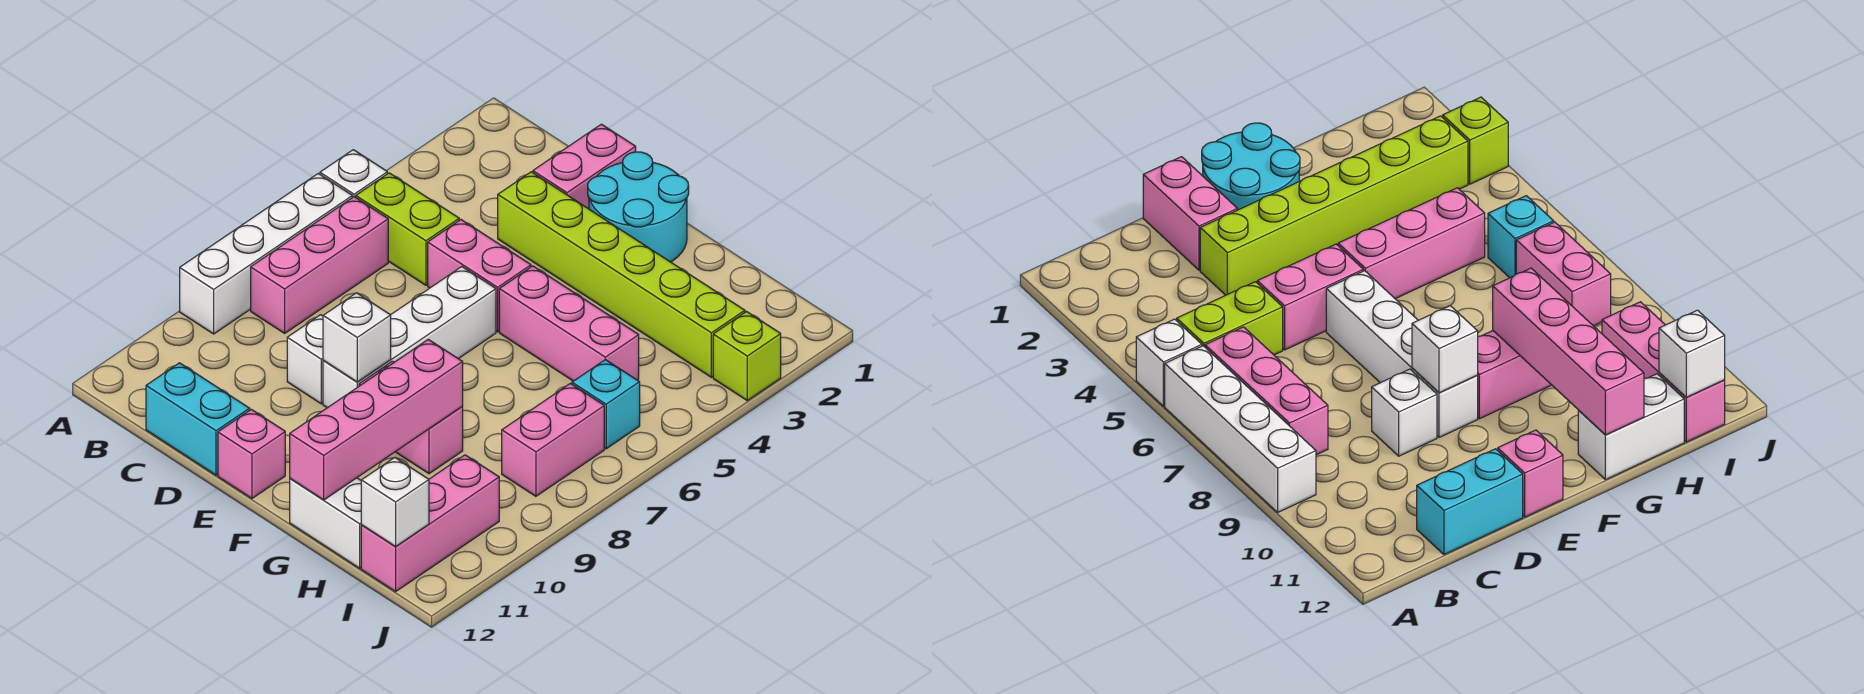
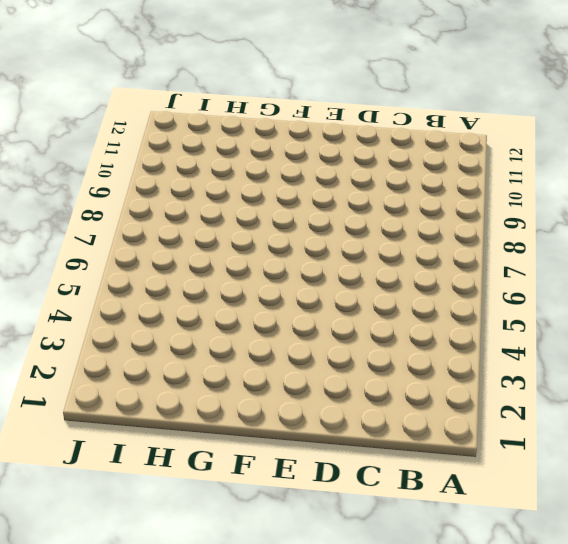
none -> white 1x1 brick [320,150,387,198]
none -> white 1x4 brick [180,174,352,334]
none -> lime 1x2 brick [356,173,459,285]

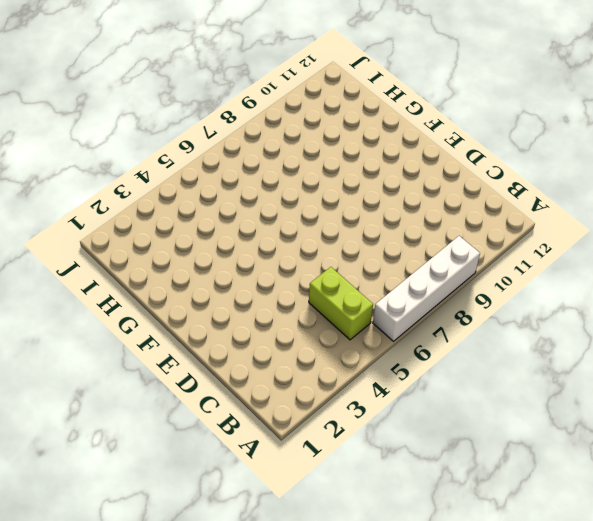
none -> white 1x1 brick [320,150,387,198]
none -> pink 1x3 brick [251,197,388,333]
none -> cyan 1x2 brick [146,363,250,475]

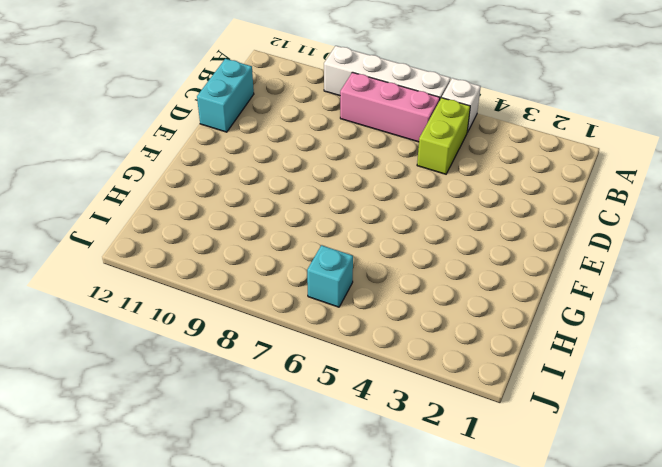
none -> pink 1x2 brick [533,124,636,209]
none -> lime 1x6 brick [498,172,745,377]
none -> pink 1x2 brick [428,220,531,332]

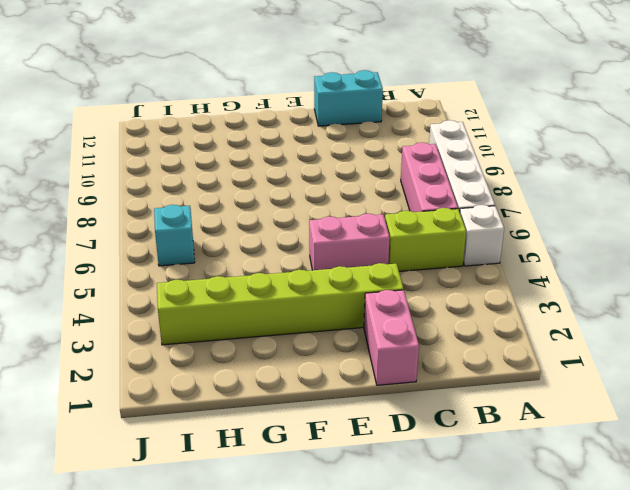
none -> white 1x1 brick [287,315,323,404]
none -> cyan 2x2 round brick [588,152,689,262]
none -> white 1x4 brick [323,267,496,408]

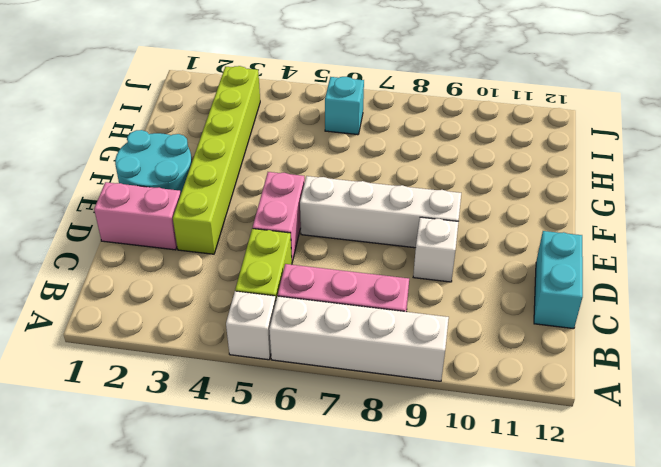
none -> pink 1x1 brick [218,409,285,498]
none -> pink 1x3 brick [499,266,639,381]
none -> pink 1x2 brick [359,361,463,474]

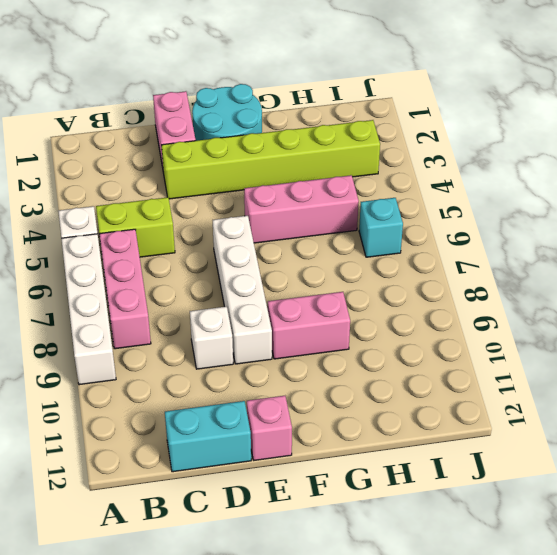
none -> pink 1x2 brick [428,220,531,332]
none -> white 1x2 brick [290,478,361,568]
none -> pink 1x2 brick [502,383,604,496]

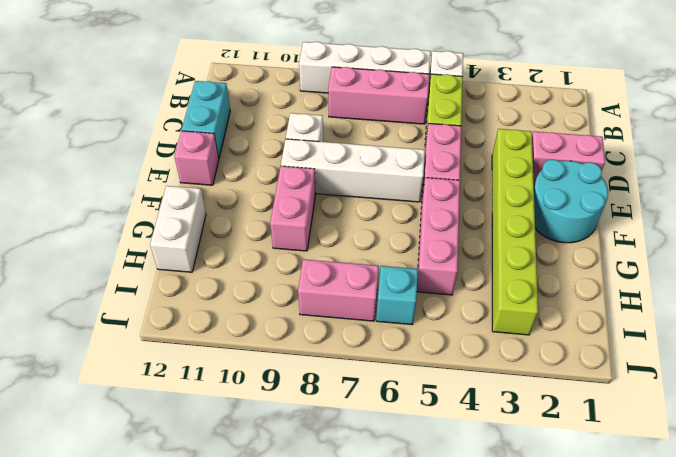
none -> pink 1x3 brick [361,455,499,592]
none -> lime 1x1 brick [713,312,781,401]
none -> white 1x1 brick [323,293,391,382]

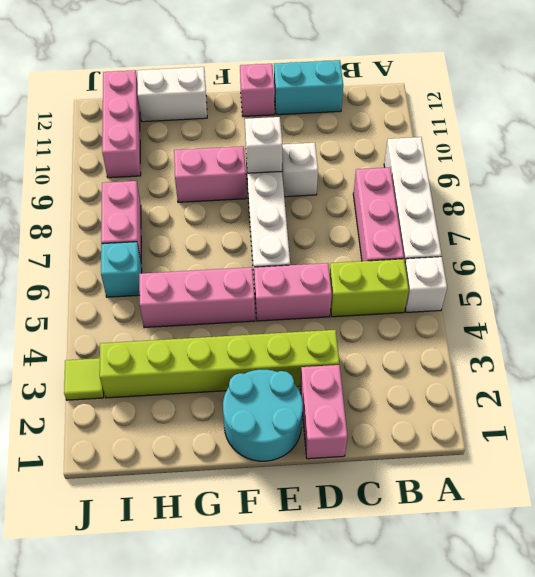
lime 1x1 tile [64,358,104,400] -> lime 1x1 brick [713,312,781,401]
none -> pink 1x4 brick [290,339,463,500]
none -> white 1x1 brick [361,458,429,546]

